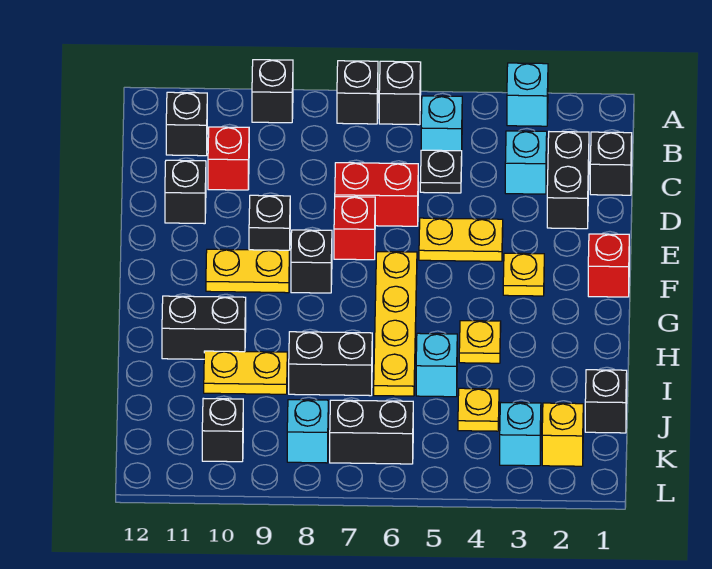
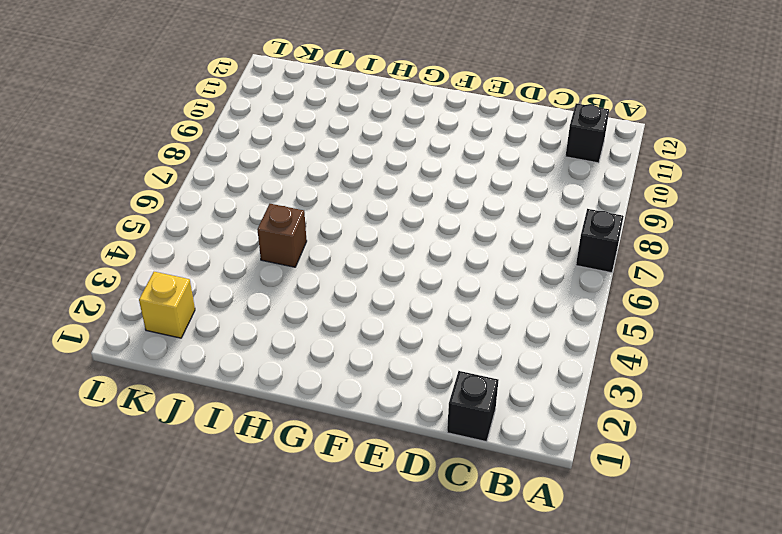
brown 1x1 brick [257,204,307,267] -> cyan 1x1 brick [416,333,457,397]
none -> cyan 1x1 brick [507,63,548,126]
none -> black 1x1 brick [379,61,421,125]
none -> black 1x1 brick [252,60,293,123]
none -> cyan 1x1 brick [421,96,462,151]

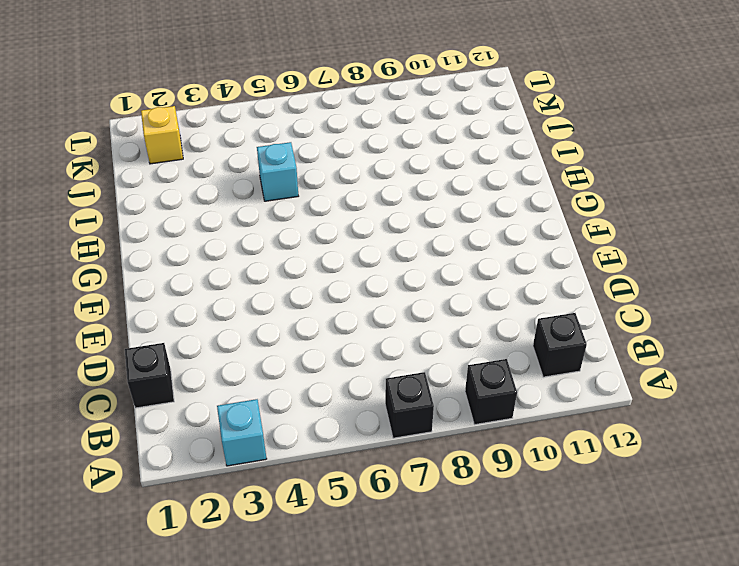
none -> black 1x1 brick [379,61,421,125]
none -> cyan 1x1 brick [421,96,462,151]
none -> black 1x2 brick [547,132,589,229]
none -> cyan 1x1 brick [505,131,547,194]

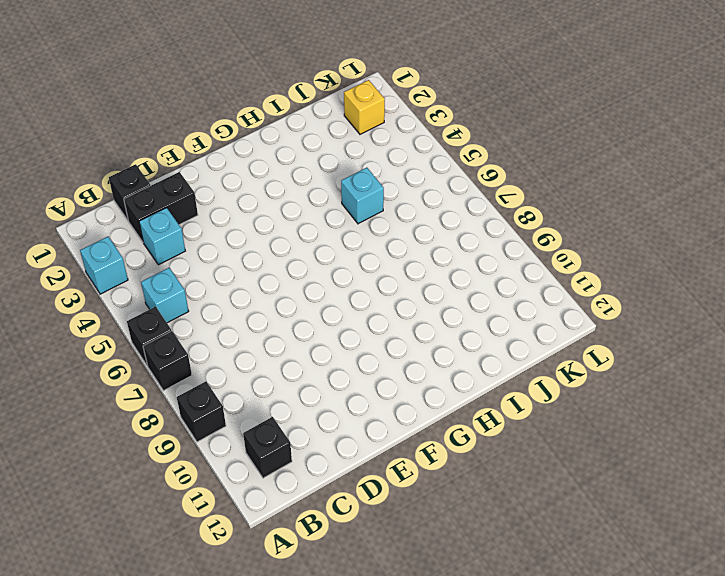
none -> black 1x1 plate [420,150,462,193]
none -> red 1x1 brick [208,127,249,190]
none -> red 1x2 brick [335,163,418,226]
none -> black 1x1 brick [165,160,206,224]

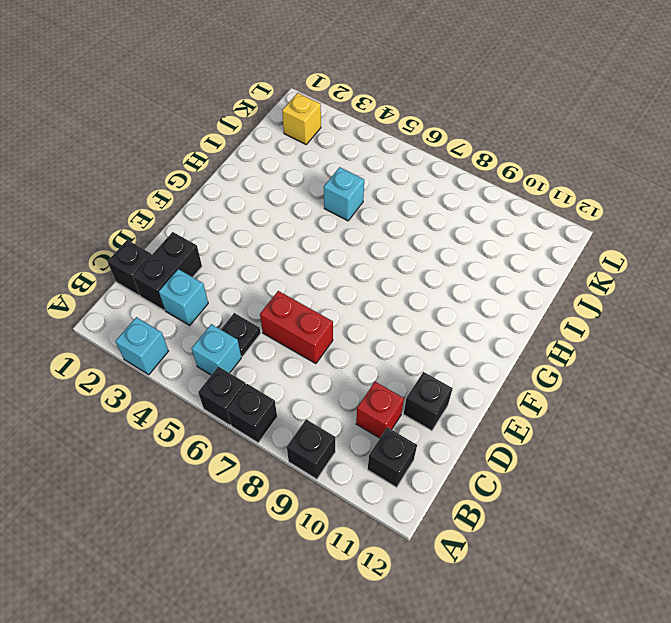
none -> yellow 1x2 plate [419,218,503,261]
none -> red 1x1 brick [334,197,375,260]
none -> black 1x1 brick [249,195,290,250]
none -> red 1x1 brick [588,234,629,297]

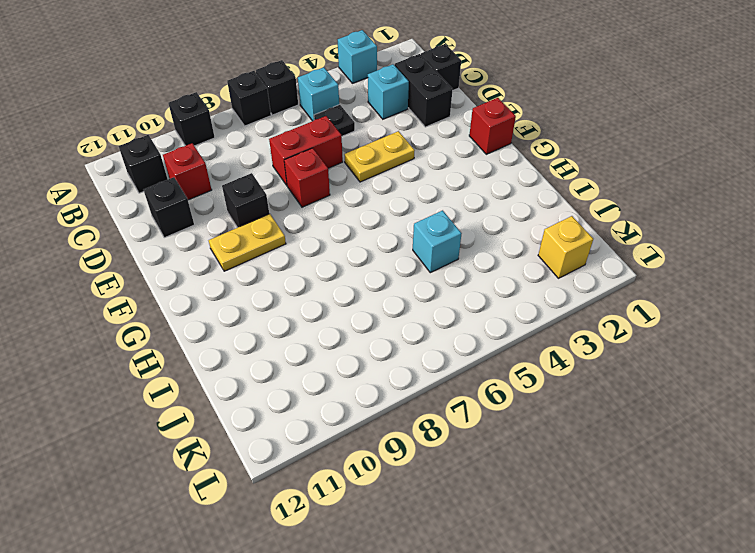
none -> yellow 1x1 plate [503,253,544,296]
none -> yellow 1x4 plate [374,252,417,396]
none -> black 1x1 brick [291,230,332,293]
none -> yellow 1x1 plate [459,321,501,363]

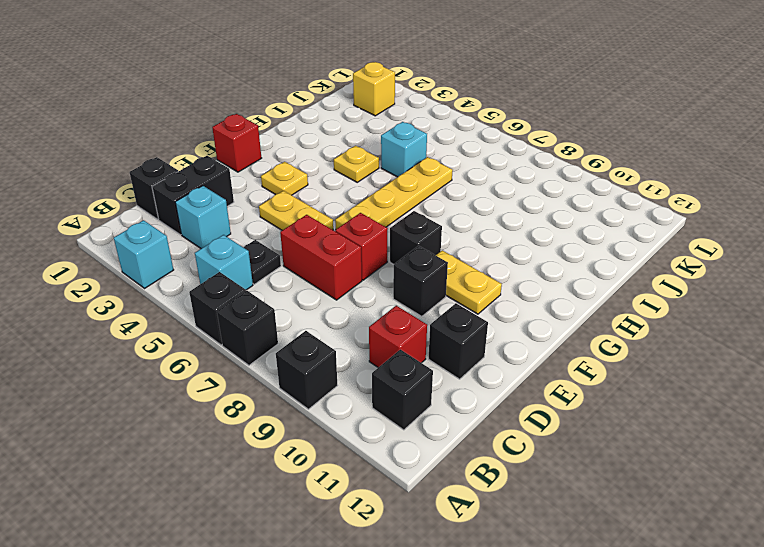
none -> black 1x2 brick [162,296,246,359]
none -> black 1x2 brick [289,332,372,396]
none -> yellow 1x2 plate [204,351,287,394]
none -> black 1x1 brick [585,370,627,433]

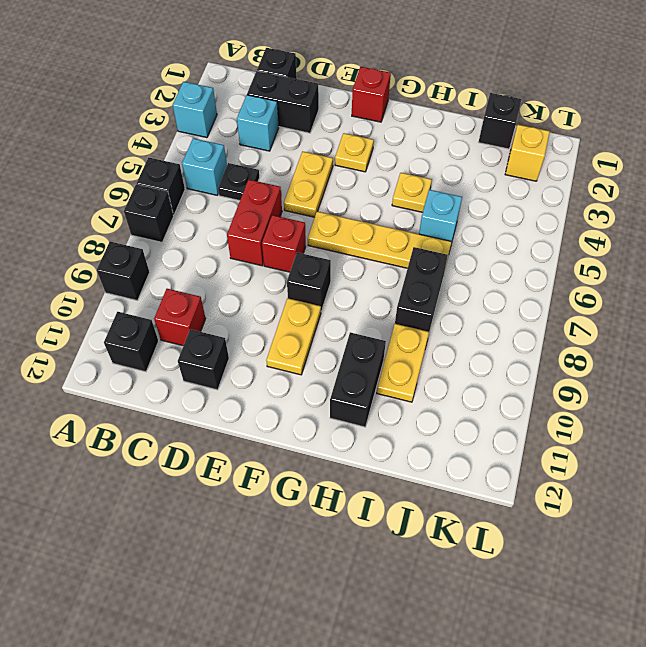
none -> black 1x1 brick [249,195,290,250]
none -> yellow 1x1 plate [458,388,499,431]
none -> cyan 1x1 brick [500,403,541,466]
none -> black 1x2 brick [330,400,413,464]

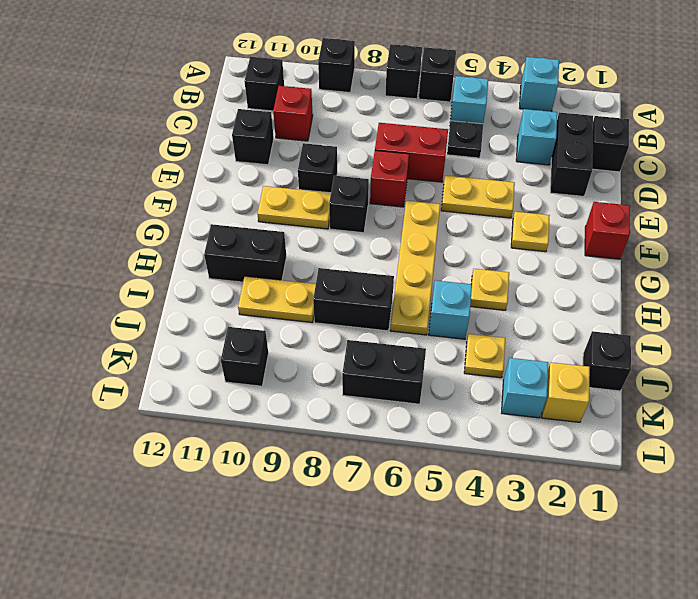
none -> cyan 1x1 brick [287,400,328,463]

